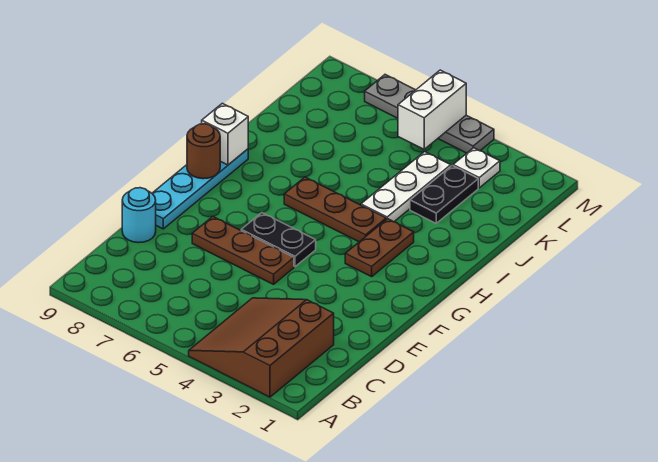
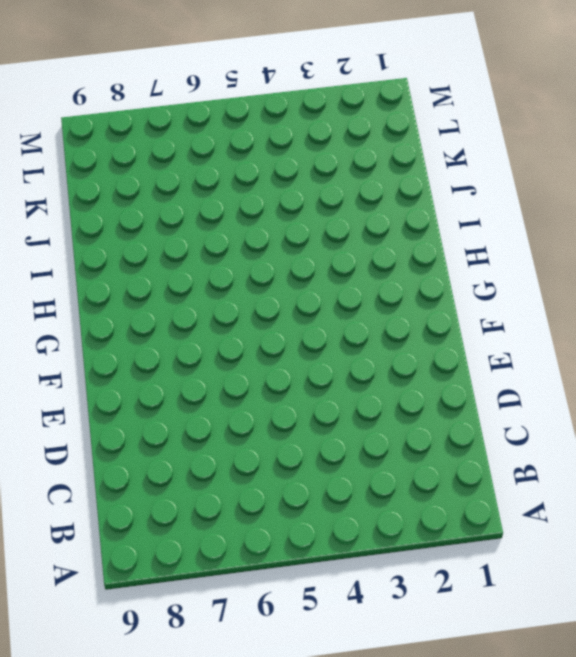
none -> brown 3x3 slope [189,298,334,397]
none -> cyan 1x1 round brick [122,188,156,243]
none -> brown 1x3 plate [192,217,294,284]

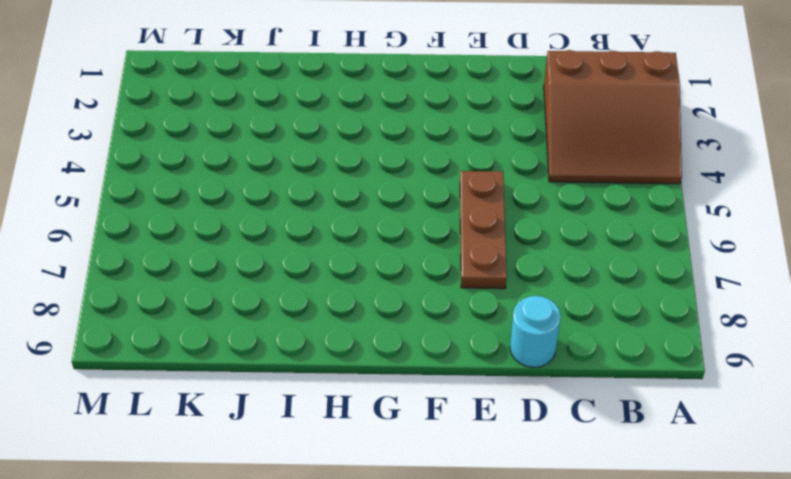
none -> cyan 1x4 plate [152,149,248,229]
none -> black 1x2 plate [241,213,316,267]
none -> brown 1x2 plate [345,219,414,277]

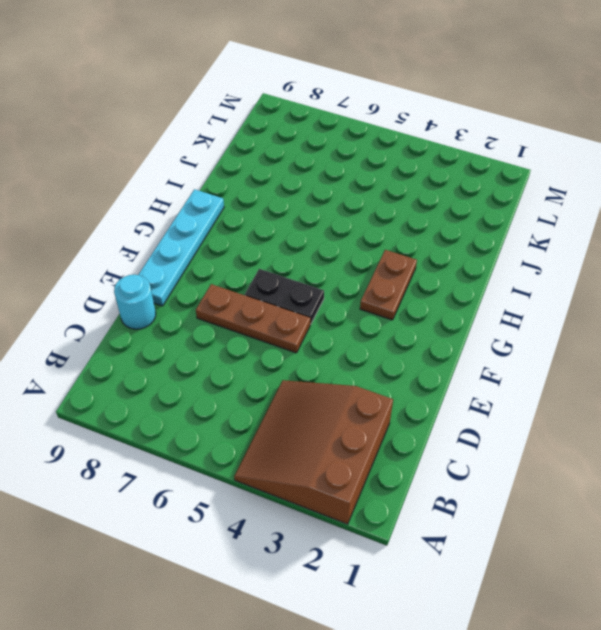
none -> brown 1x3 plate [284,177,386,242]
none -> white 1x3 plate [361,152,451,222]
none -> black 1x2 plate [410,165,478,223]

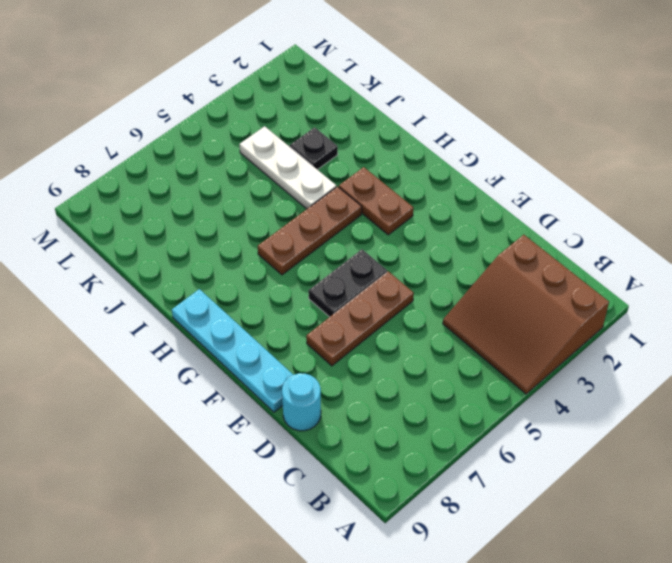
black 1x1 plate [290,127,338,170] -> black 1x2 plate [410,165,478,223]
none -> white 1x1 plate [453,148,500,188]
none -> grey 1x4 plate [365,75,494,153]
none -> brown 1x1 round brick [187,124,220,179]

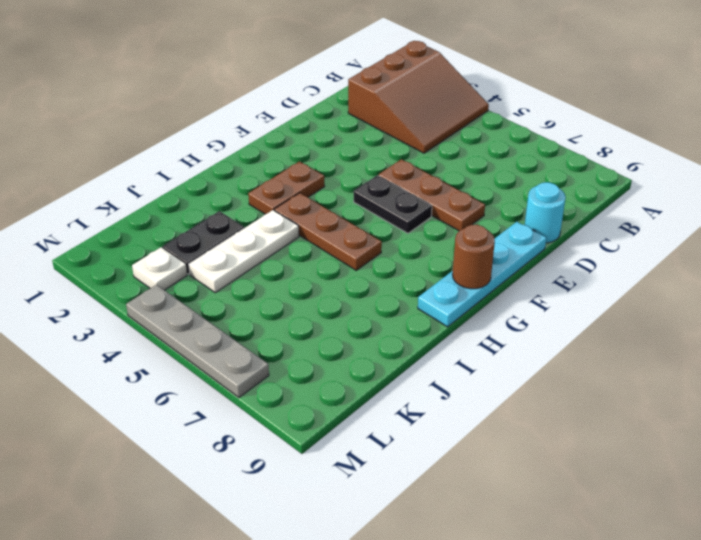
none -> white 1x1 brick [202,103,248,165]
none -> white 1x2 brick [398,70,466,149]

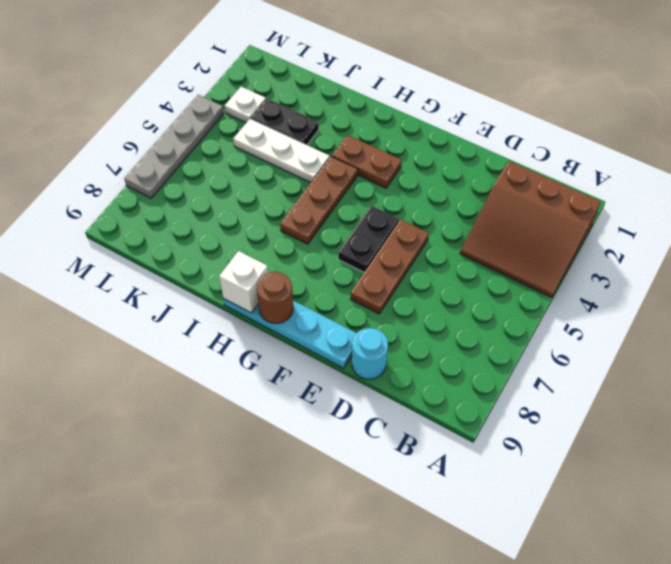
none -> white 1x2 brick [398,70,466,149]

